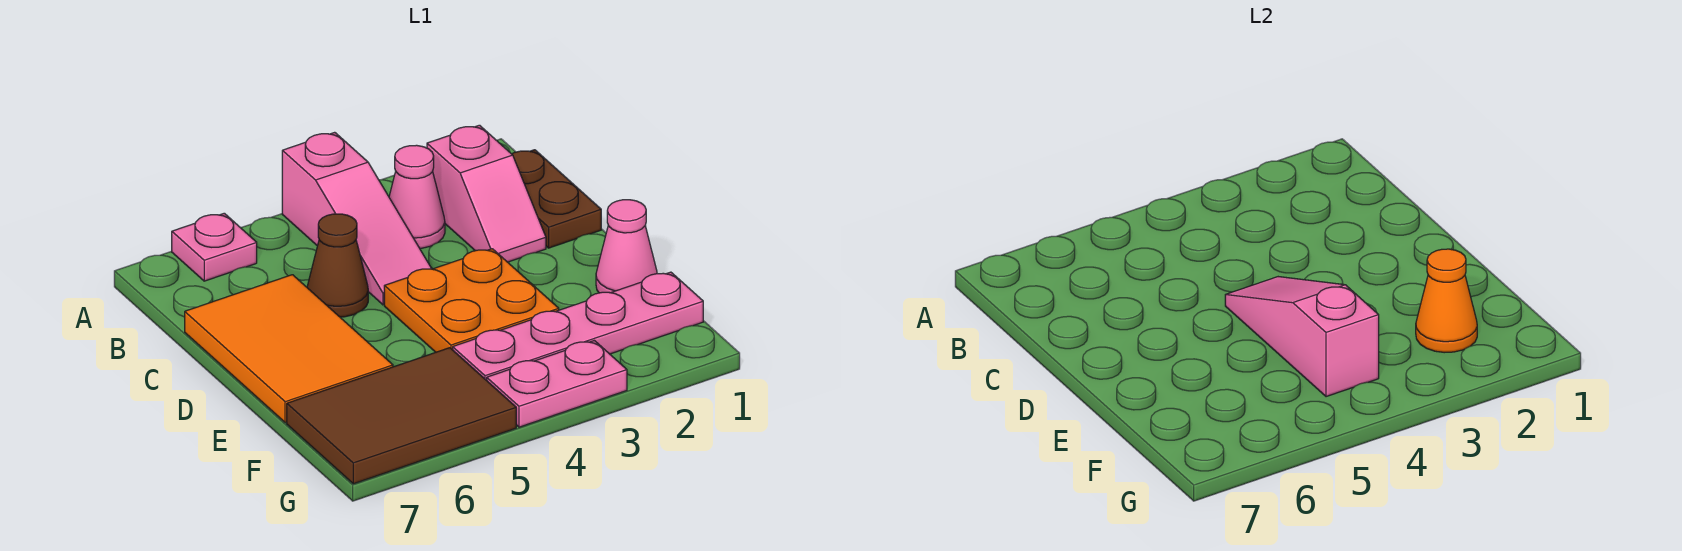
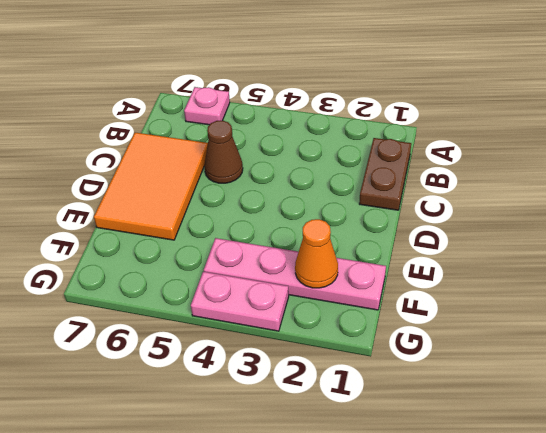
none -> pink 1x3 slope [282,132,432,305]
none -> pink 1x2 slope [427,125,546,262]
none -> pink 1x1 cone [389,145,445,248]

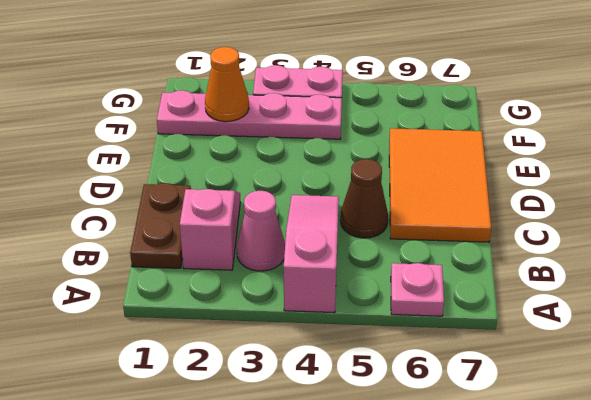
none -> orange 2x2 plate [384,249,559,352]
none -> pink 1x1 cone [596,200,657,293]
none -> brown 2x3 tile [287,348,516,484]

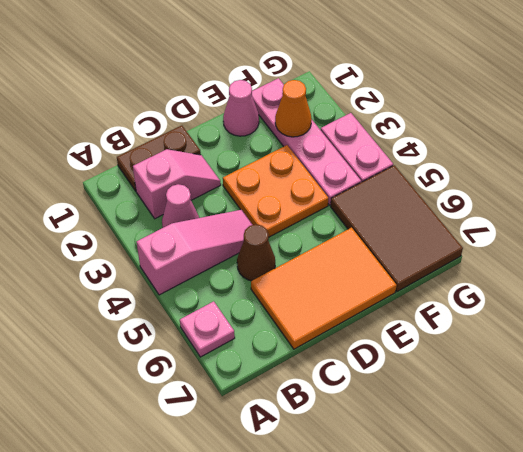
none -> pink 1x3 slope [1225,277,1379,397]

